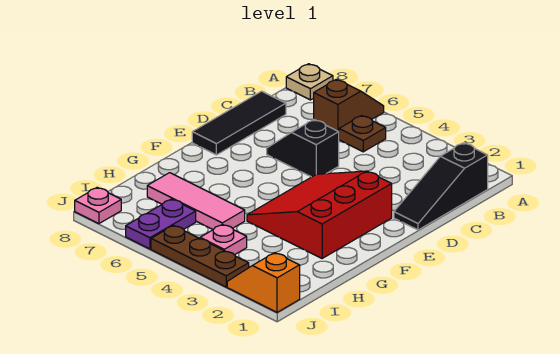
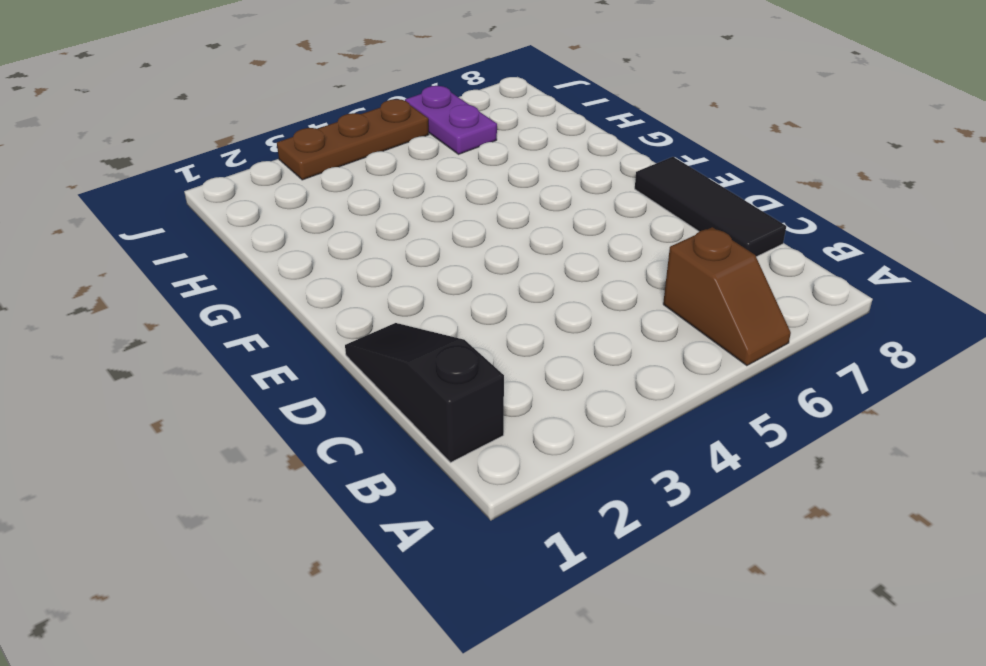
none -> tan 1x1 plate [286,64,333,100]
none -> brown 1x1 plate [339,116,386,152]
none -> black 1x2 slope [267,119,339,177]

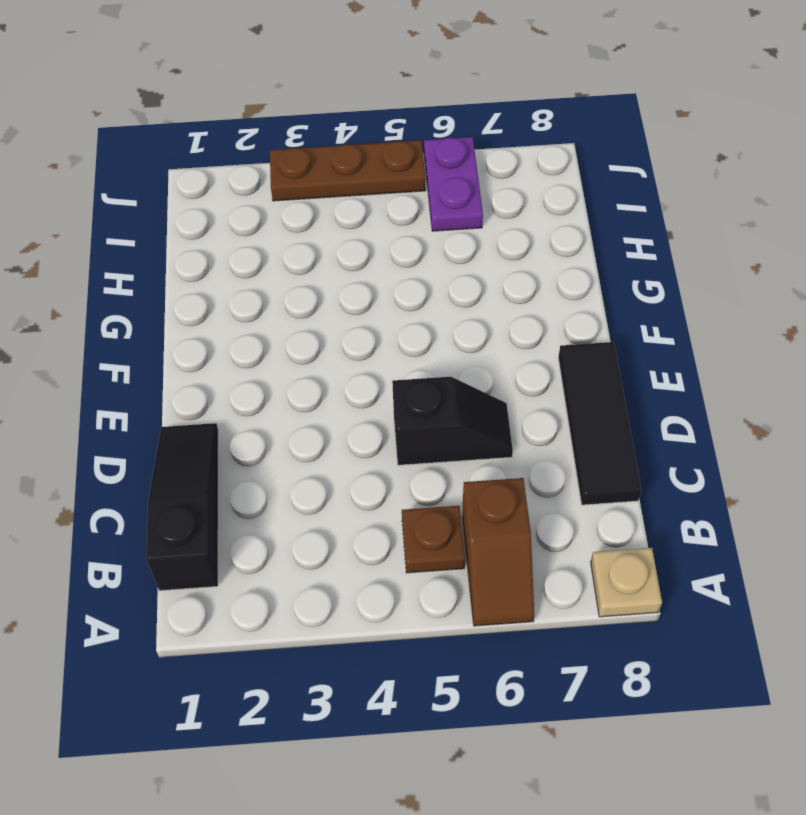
none -> red 3x3 slope [247,171,392,258]
none -> pink 1x3 tile [147,173,245,229]
none -> pink 1x1 plate [200,224,247,255]

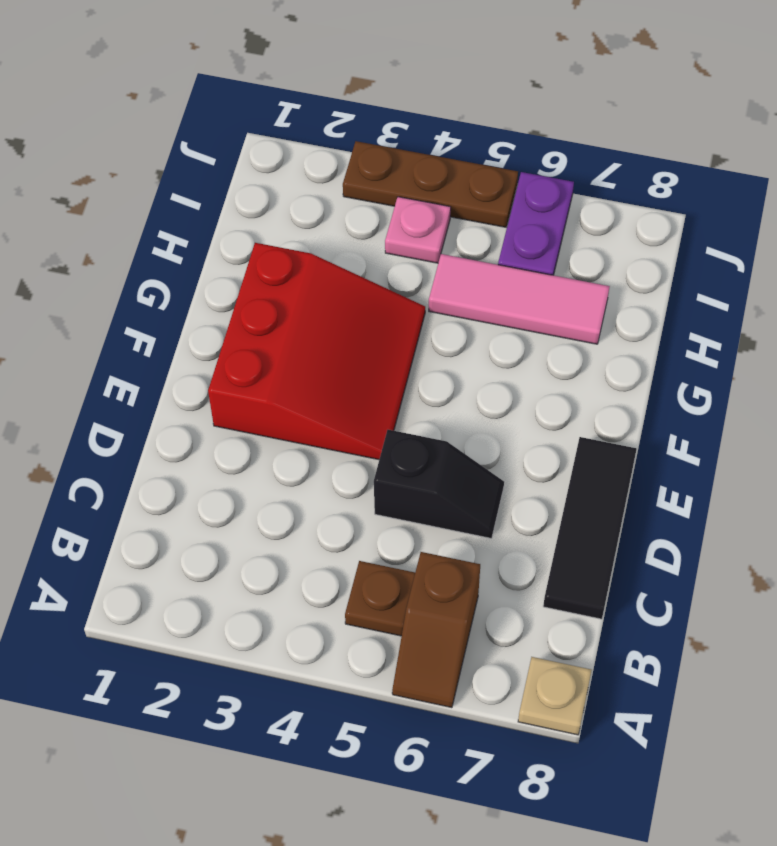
none -> black 1x3 slope [394,143,488,230]
none -> orange 1x2 slope [227,253,300,312]
none -> pink 1x1 plate [75,187,121,224]

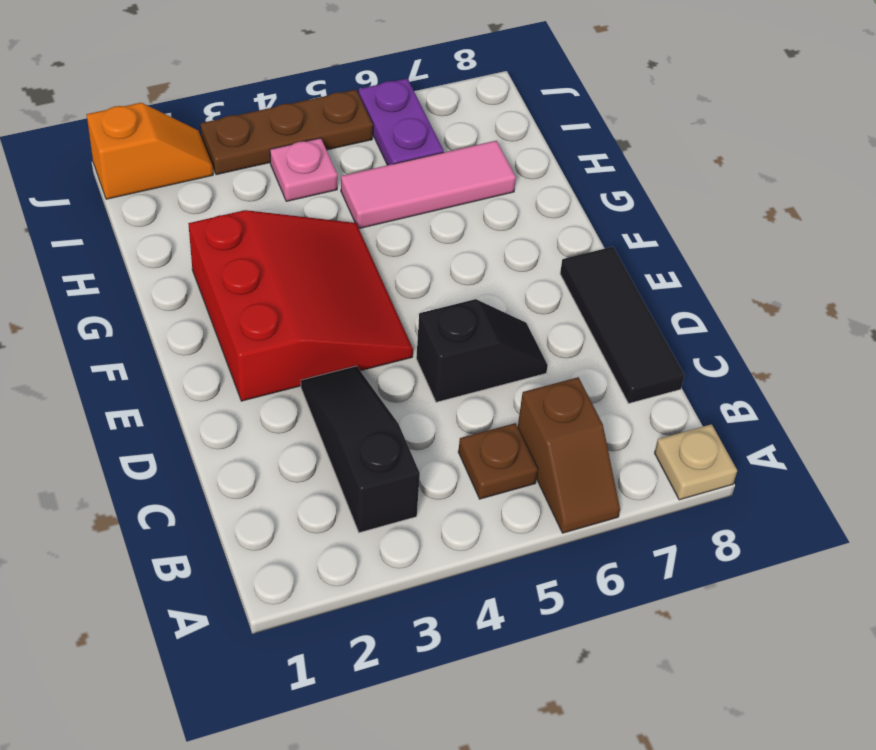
black 1x3 slope [301,366,420,533] -> black 1x3 slope moved to [394,143,488,230]
none -> pink 1x1 plate [75,187,121,224]

